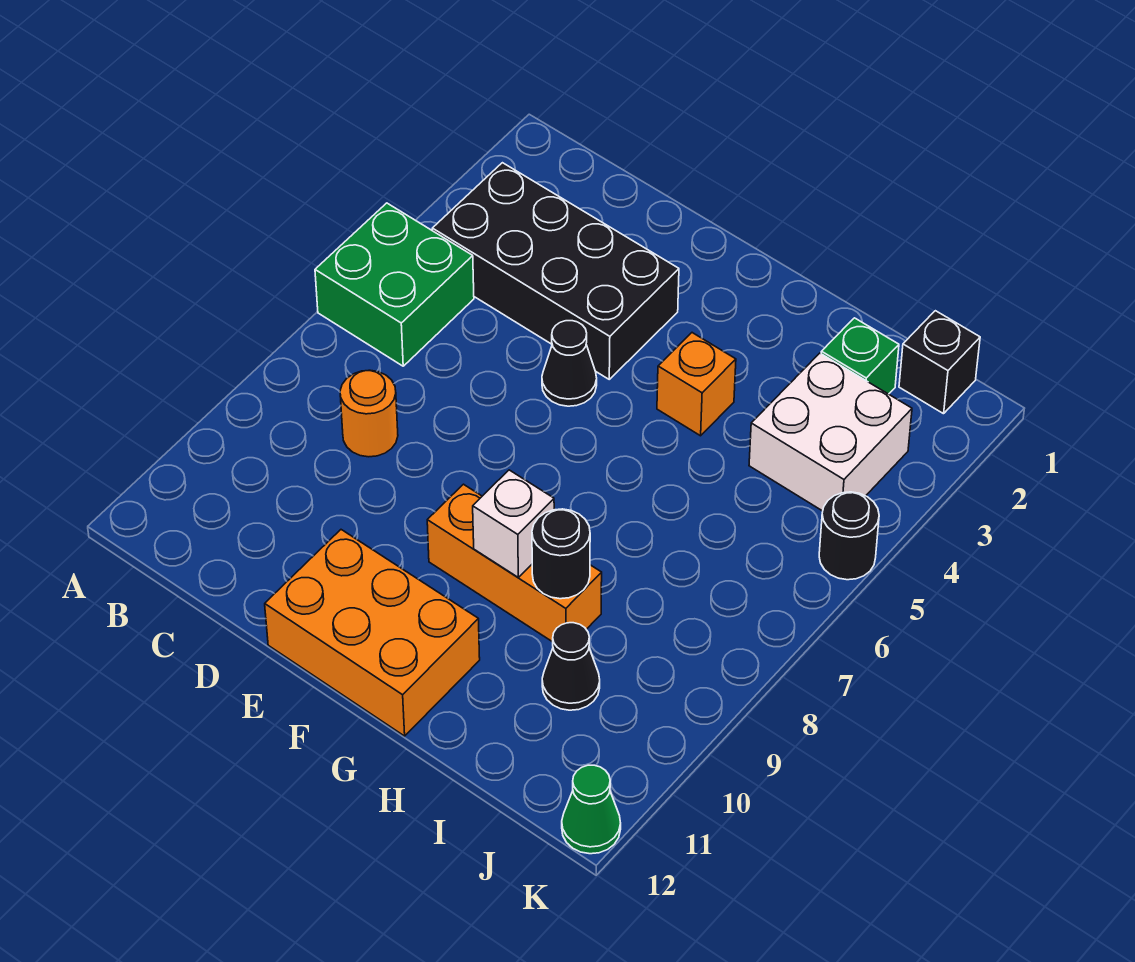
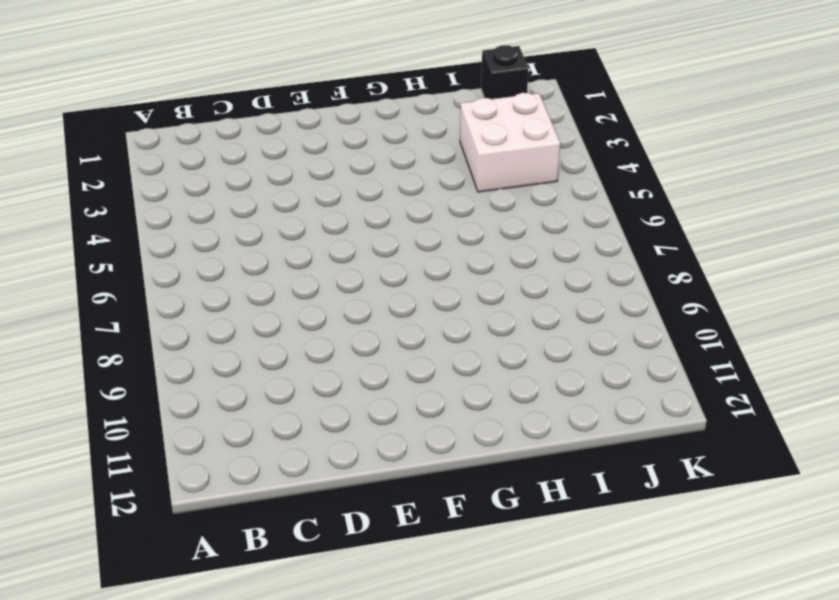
none -> green 2x2 brick [315,203,474,366]
none -> black 2x4 brick [432,163,679,379]
none -> orange 1x1 round brick [340,370,398,457]

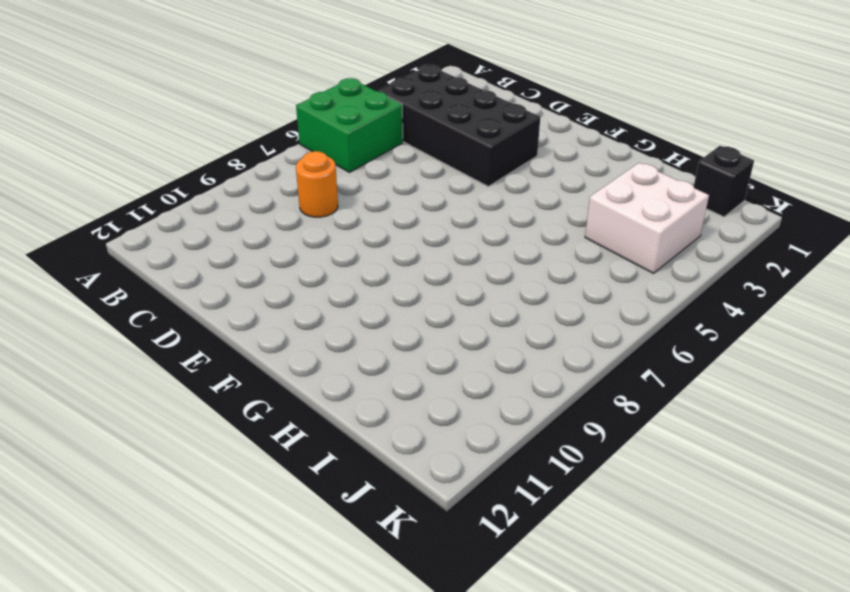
none -> black 1x1 cone [542,321,597,406]
none -> orange 2x3 brick [265,530,480,736]
none -> orange 1x3 brick [427,484,602,642]

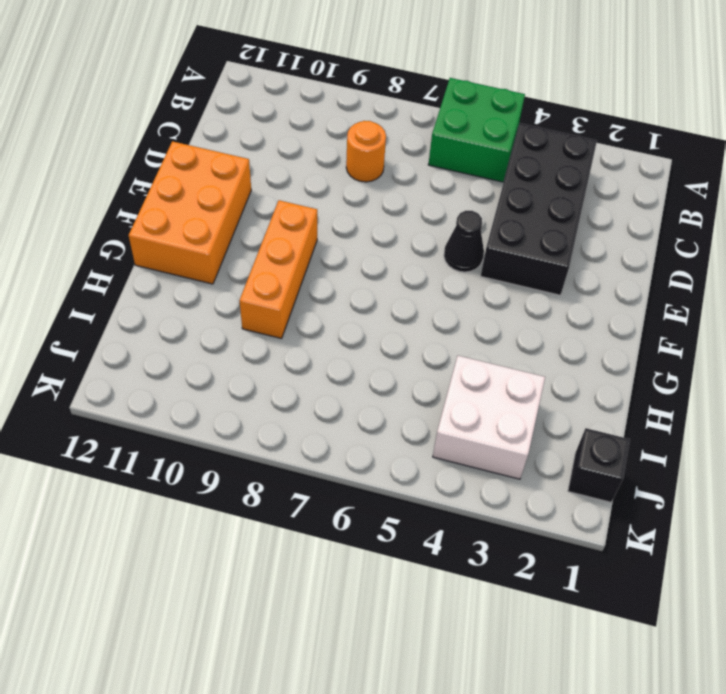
none -> orange 1x1 brick [657,333,736,436]
none -> green 1x1 brick [821,318,899,394]
none -> black 1x1 cone [542,623,600,710]

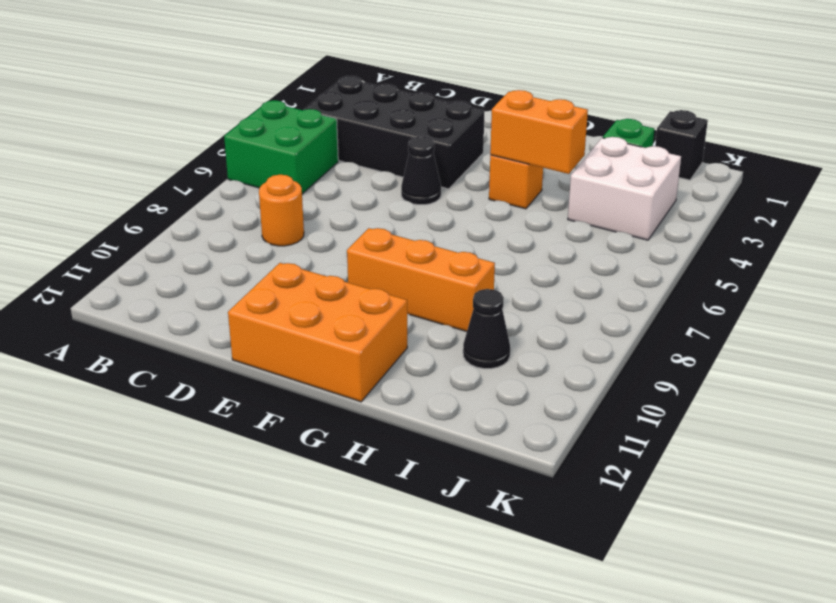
orange 1x2 brick [490,90,588,174] -> none
none -> black 1x1 round brick [819,492,879,580]
none -> green 1x1 cone [562,765,621,854]
none -> white 1x1 brick [473,470,554,577]

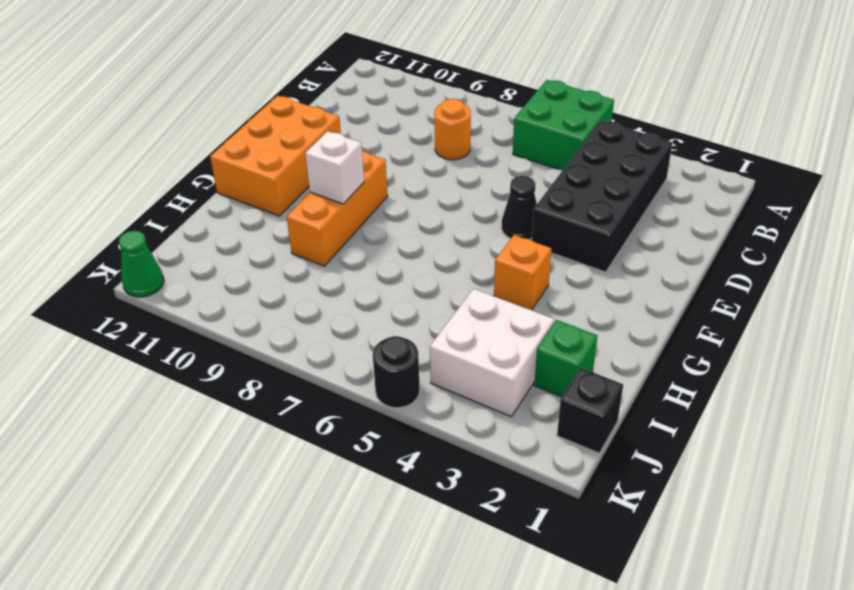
none -> black 1x1 cone [542,623,600,710]
none -> black 1x1 round brick [532,509,590,599]

